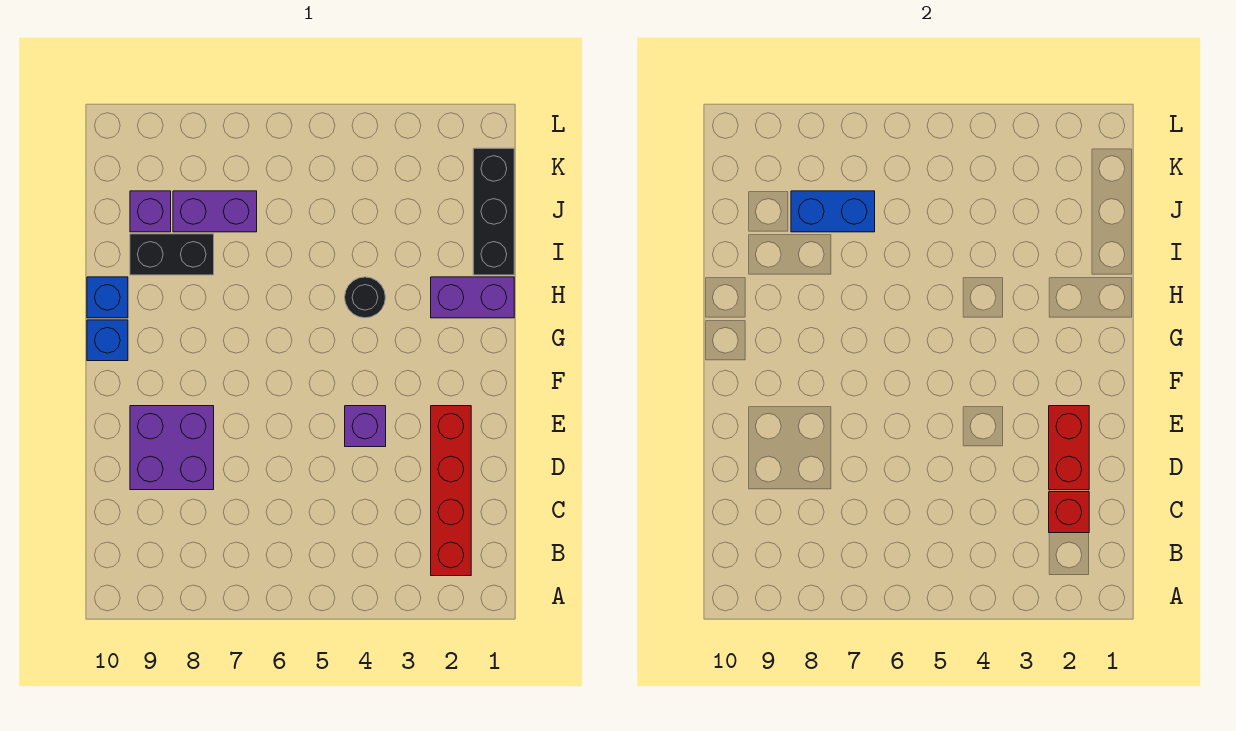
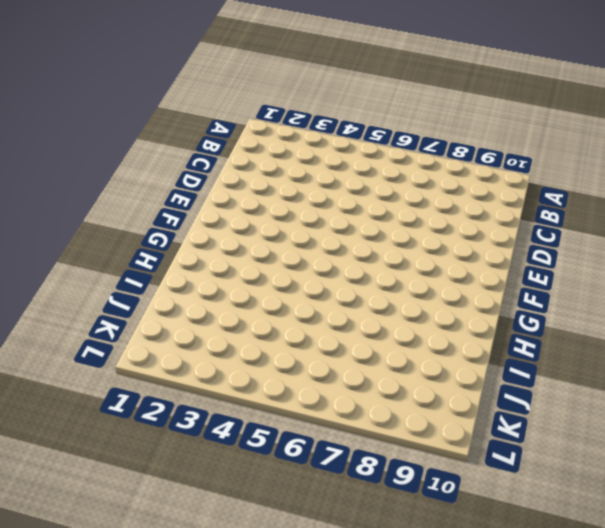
none -> red 1x4 brick [431,406,471,576]
none -> purple 2x2 brick [130,406,214,490]
none -> purple 1x1 brick [345,406,386,447]

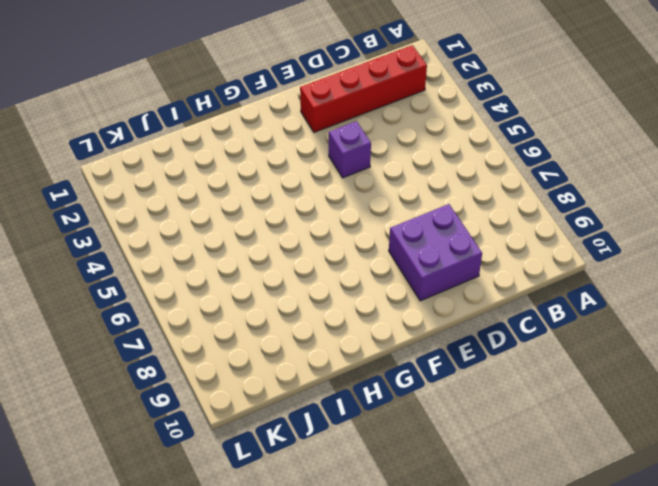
none -> blue 1x1 brick [87,320,128,361]
none -> purple 1x2 brick [431,277,514,318]
none -> black 1x1 round brick [345,277,385,318]

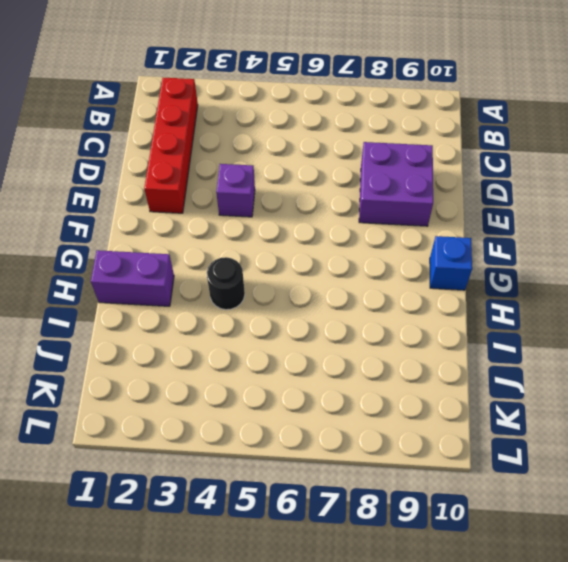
none -> blue 1x1 brick [87,277,128,318]
none -> black 1x3 brick [473,148,514,275]
none -> black 1x2 brick [130,234,214,275]

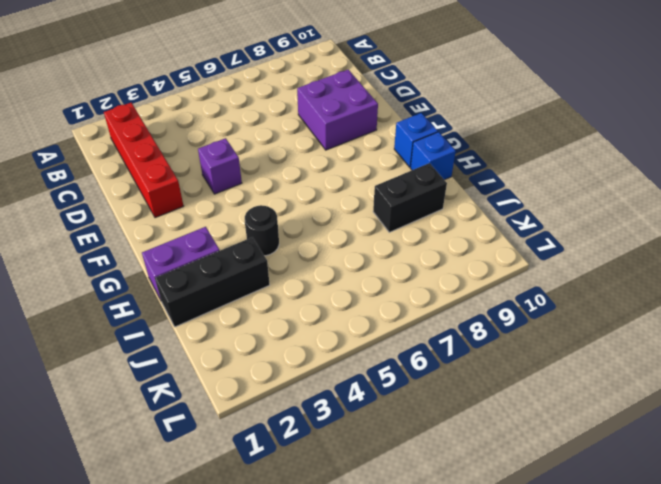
black 1x3 brick [155,237,270,327] -> black 1x3 brick turned to [473,148,514,275]
none -> purple 1x2 brick [173,191,257,232]
none -> purple 1x1 brick [130,191,171,232]
none -> red 1x1 brick [1049,492,1089,533]

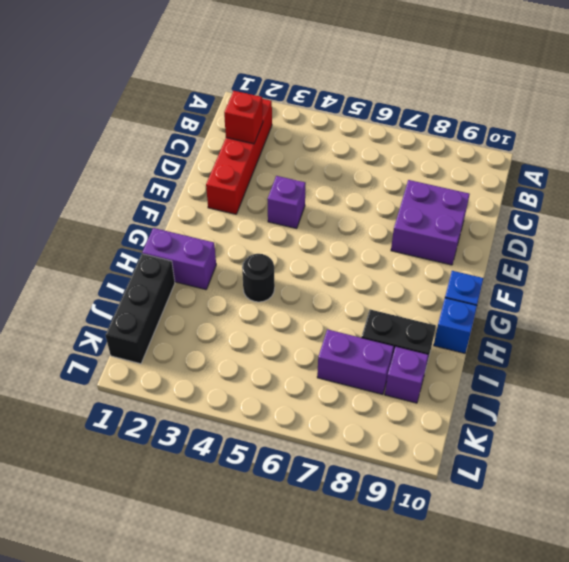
none -> red 1x2 brick [1049,406,1089,490]
none -> blue 1x2 brick [791,191,875,232]

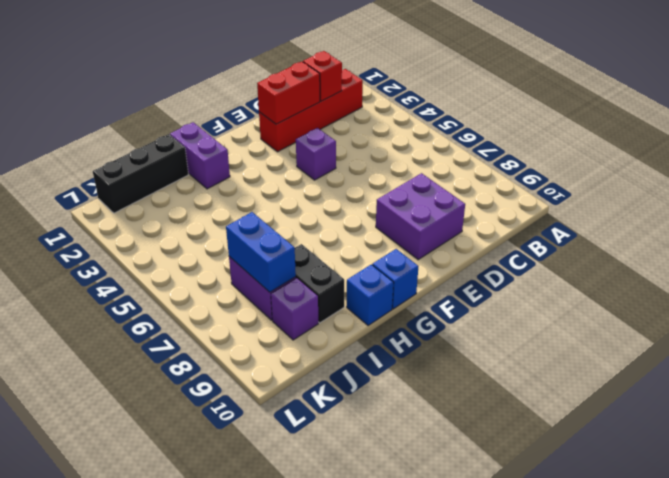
none -> black 1x1 round brick [345,277,385,318]

